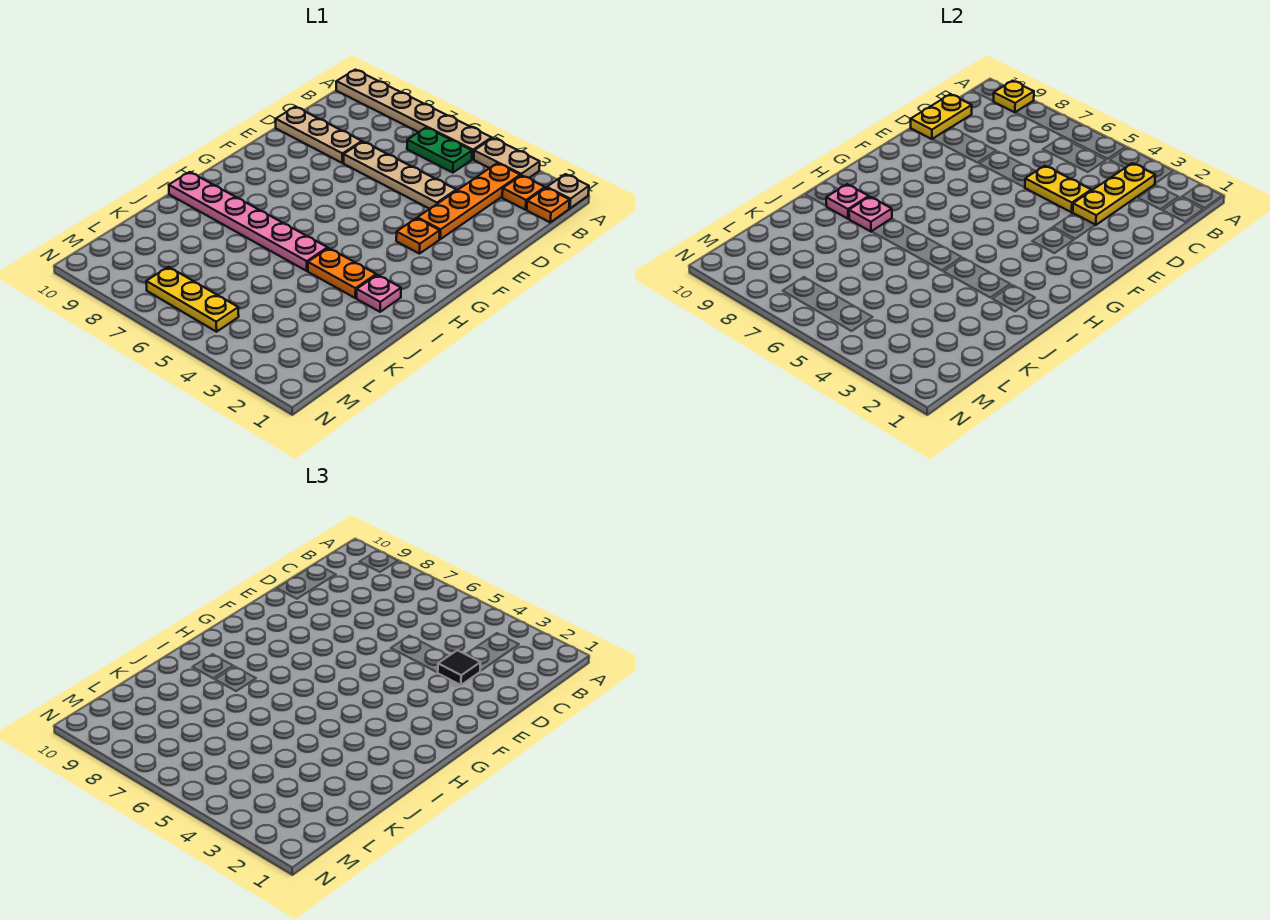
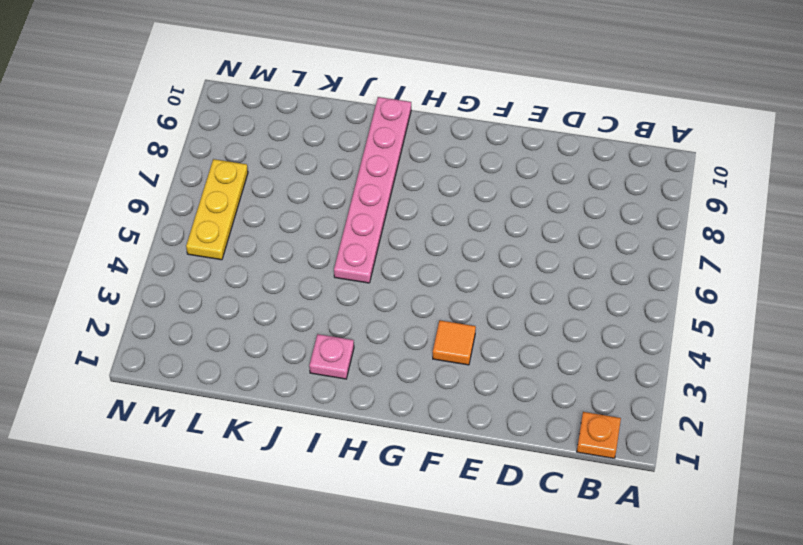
orange 1x1 tile [433,320,476,365] -> orange 1x1 plate [396,218,440,254]
none -> tan 1x1 plate [547,174,589,208]
none -> tan 1x2 plate [474,138,540,178]
none -> tan 1x6 plate [336,70,492,159]

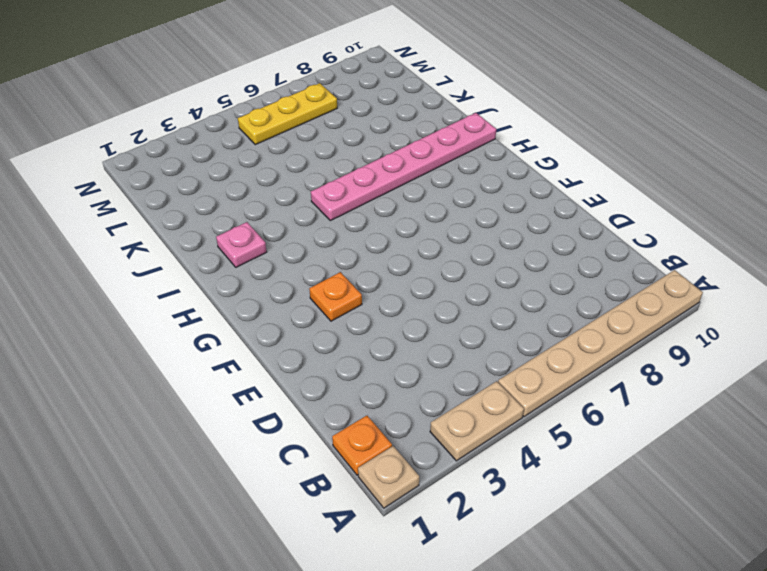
none -> orange 1x1 plate [502,175,545,210]
none -> orange 1x4 plate [417,163,520,239]
none -> green 1x2 plate [407,127,472,173]

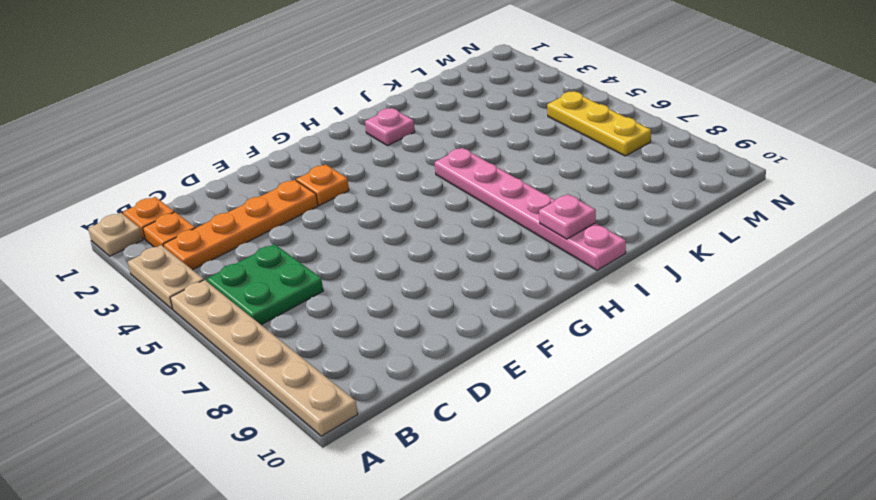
green 2x2 plate [207,244,323,325] -> green 1x2 plate [407,127,472,173]
none -> tan 1x4 plate [344,142,456,209]
none -> tan 1x3 plate [276,107,362,163]
none -> orange 1x2 plate [308,248,376,298]

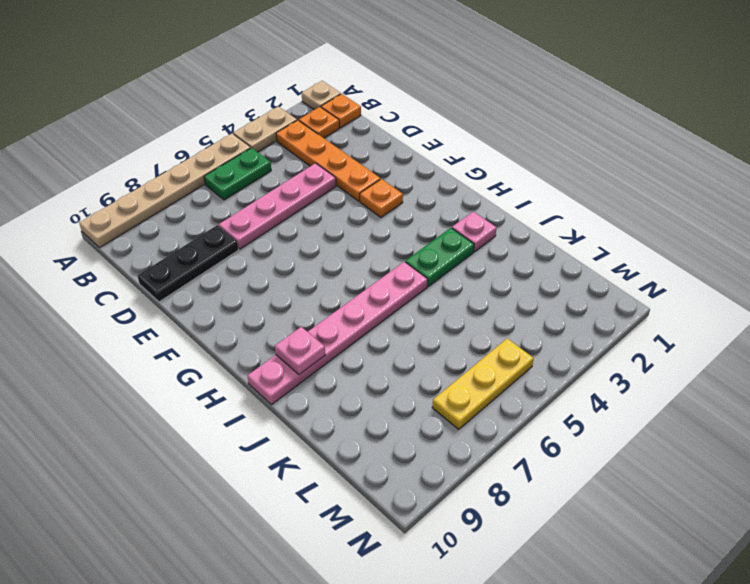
pink 1x4 plate [219,163,336,249] -> tan 1x4 plate [344,142,456,209]
black 1x3 plate [137,225,238,302] -> tan 1x3 plate [276,107,362,163]
green 1x2 plate [405,228,474,286] -> orange 1x2 plate [308,248,376,298]
none -> yellow 1x1 plate [993,81,1034,112]
none -> yellow 1x3 plate [1073,163,1155,225]
none -> yellow 1x2 plate [911,94,972,139]

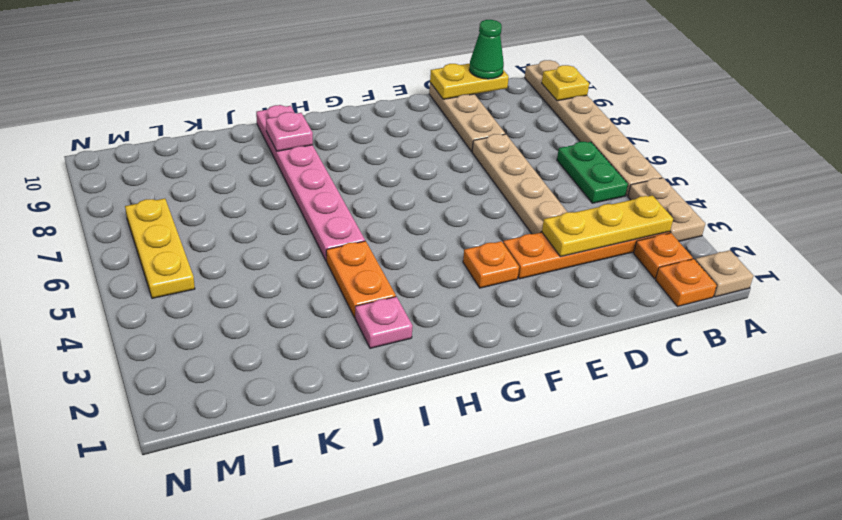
green 1x1 cone [469,20,504,79] -> none
none -> yellow 1x2 plate [1025,166,1091,212]
none -> pink 1x1 plate [849,197,892,232]
none -> black 1x1 tile [438,650,481,685]

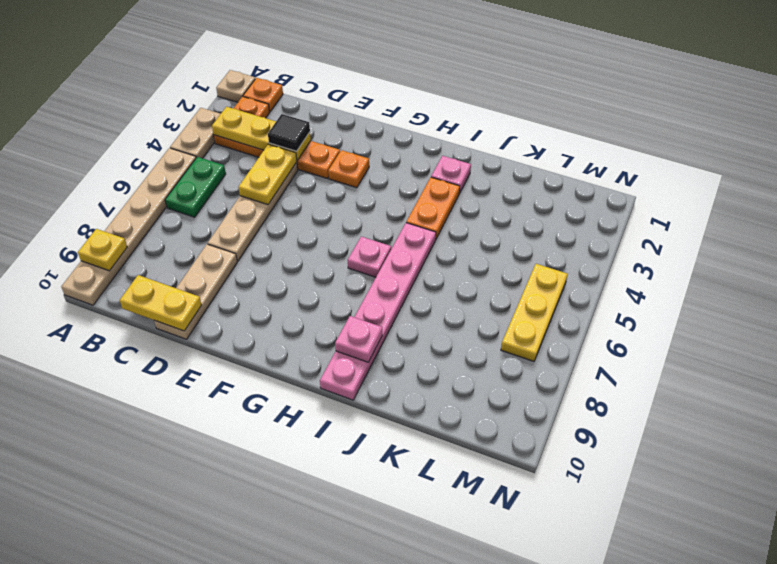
pink 1x1 plate [348,237,391,277] -> pink 1x1 plate moved to [849,197,892,232]

